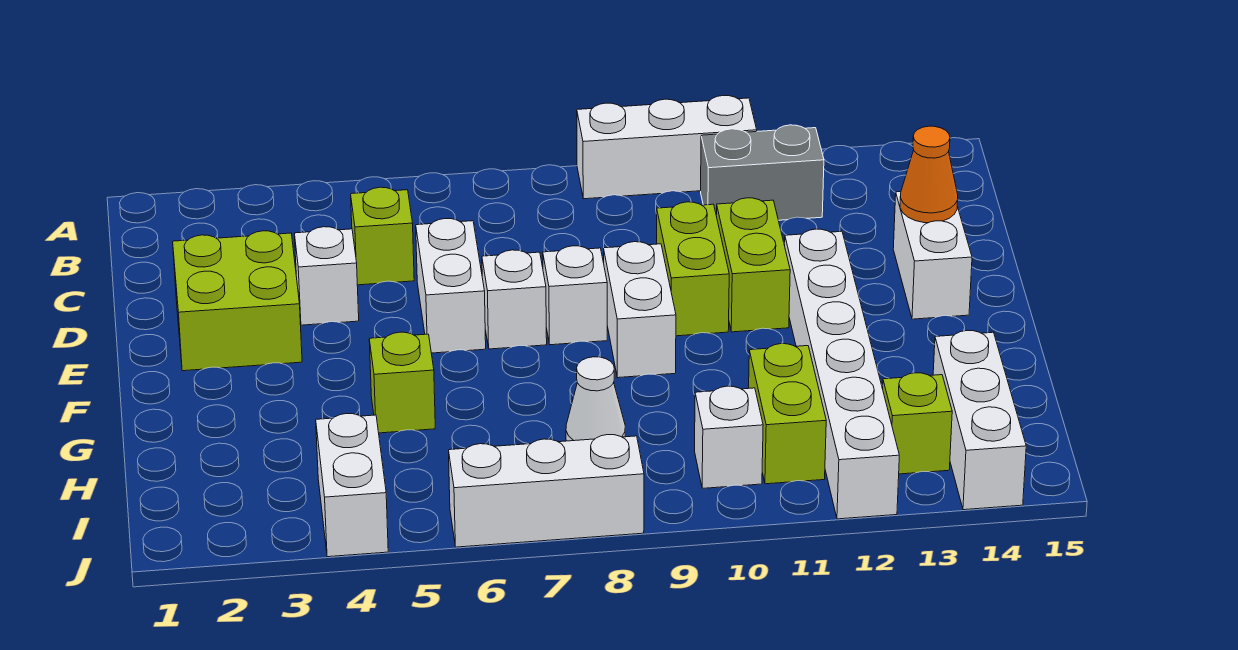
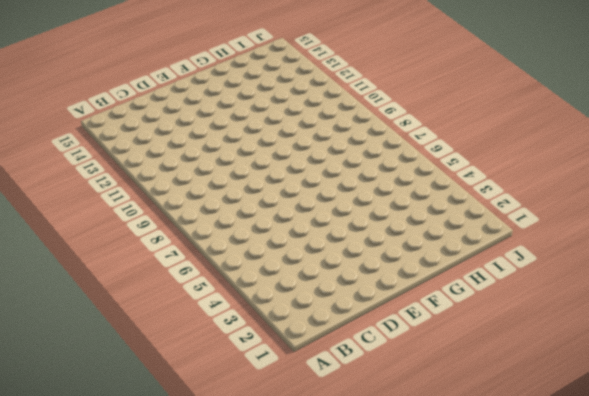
none -> white 1x3 brick [577,96,757,199]
none -> grey 1x2 brick [701,125,824,220]
none -> lime 1x1 brick [351,187,414,285]

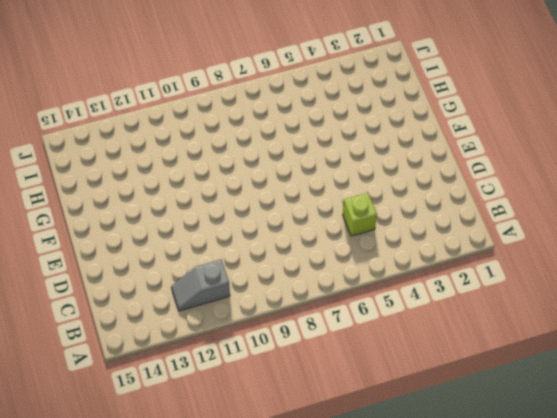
grey 1x2 slope [171,260,230,311] -> grey 1x2 brick [701,125,824,220]
none -> white 1x3 brick [577,96,757,199]
none -> lime 2x2 brick [173,231,302,371]
none -> white 1x1 brick [294,227,359,325]

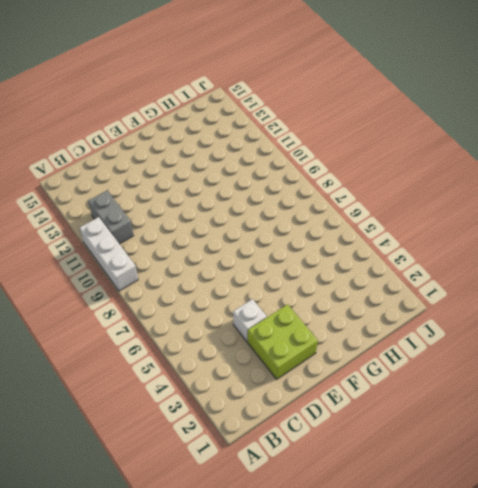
none -> lime 1x1 brick [351,187,414,285]
none -> white 1x2 brick [416,219,486,353]
none -> lime 1x2 brick [657,202,729,336]

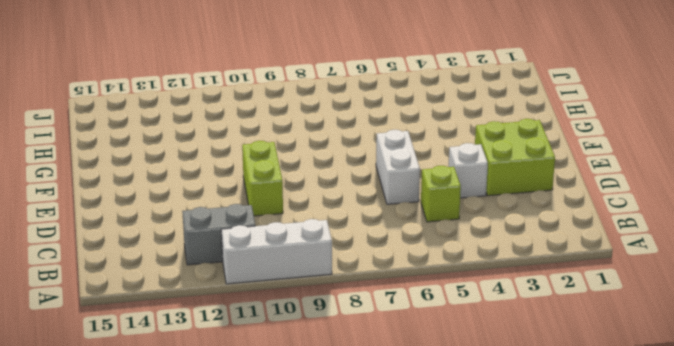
none -> lime 1x2 brick [716,198,790,332]
none -> white 1x2 brick [893,192,972,319]
none -> white 1x1 brick [482,250,547,349]

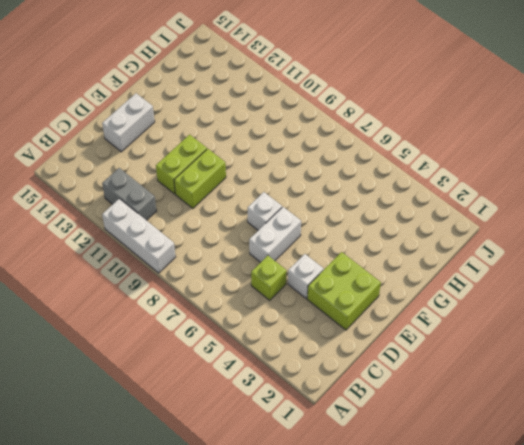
none -> white 1x1 brick [543,246,607,345]
none -> white 1x2 brick [604,242,676,378]
none -> white 1x6 brick [785,229,899,519]

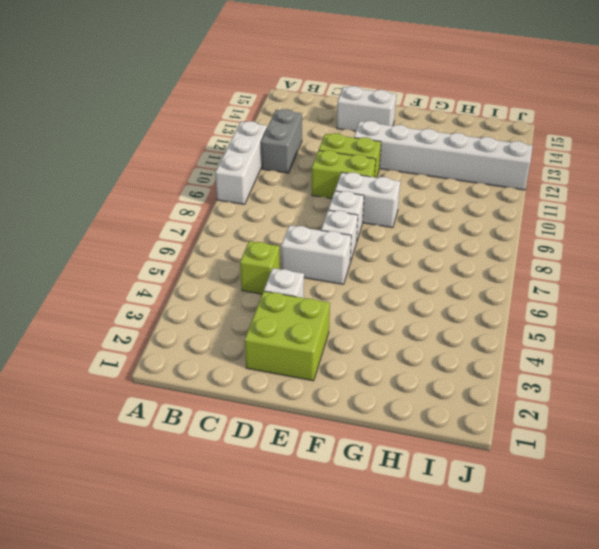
none -> lime 1x1 brick [369,332,435,433]
none -> white 1x1 cone [566,357,625,441]
none -> lime 1x2 brick [749,344,826,484]

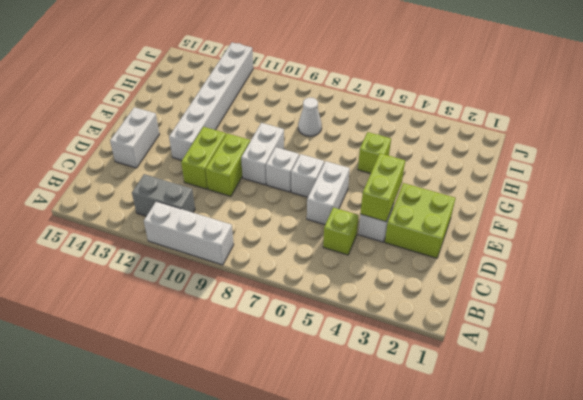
lime 1x2 brick [360,153,405,222] -> lime 1x2 brick moved to [749,344,826,484]
none -> white 1x3 brick [933,331,1026,510]
none -> white 1x2 brick [316,414,388,557]
none -> white 1x1 brick [695,386,763,488]

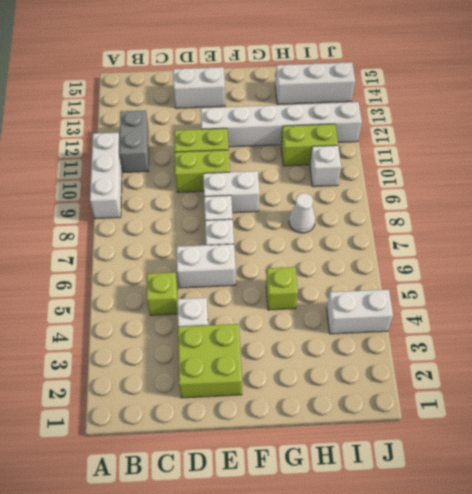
none -> lime 1x1 brick [883,373,952,474]
none -> white 1x3 brick [449,435,644,547]
none -> orange 1x1 cone [900,126,958,223]

